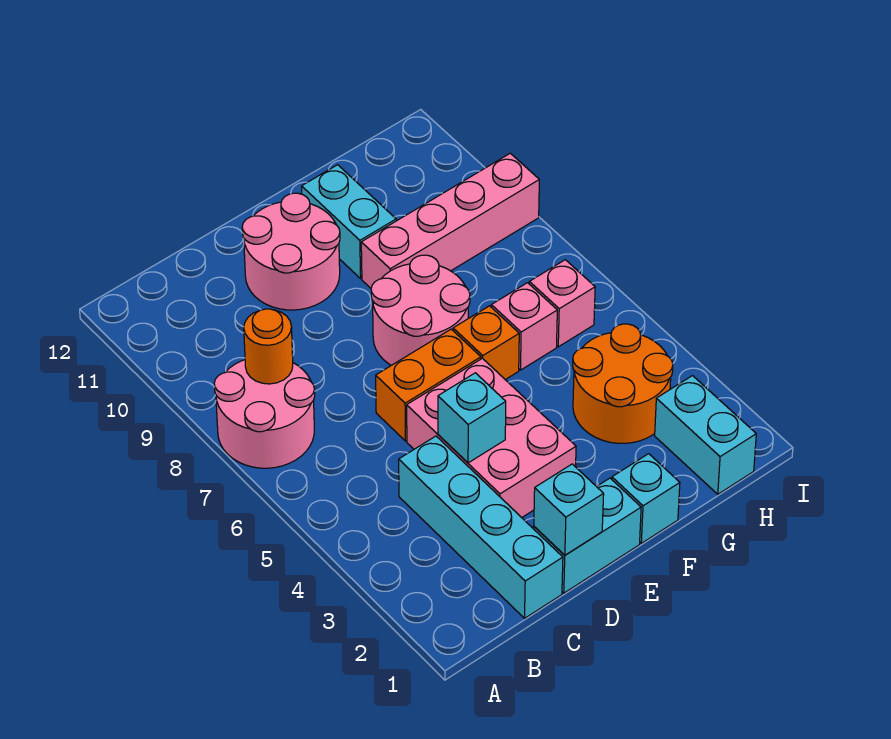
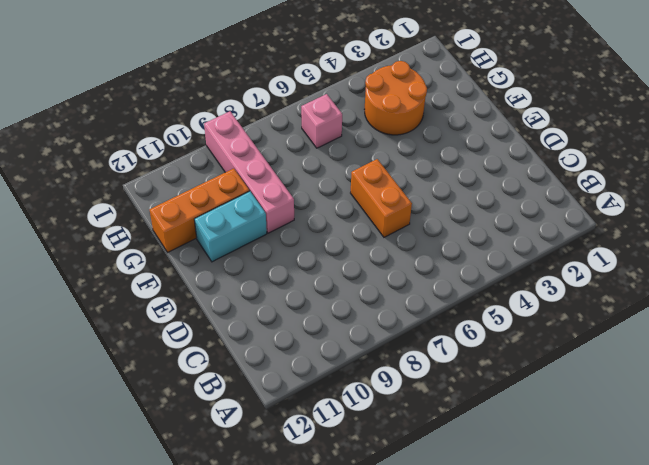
orange 1x3 brick [150,168,249,252] -> none
none -> pink 2x2 round brick [214,360,315,468]
none -> cyan 1x4 brick [399,436,563,618]
none -> cyan 1x2 brick [534,478,641,593]

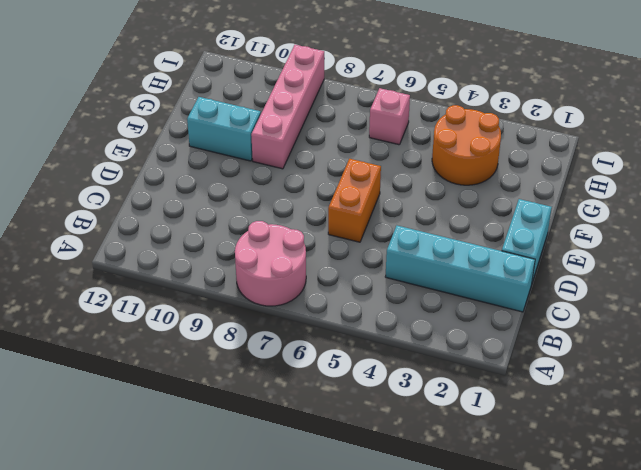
none -> pink 2x3 brick [407,358,576,518]
none -> pink 2x2 round brick [242,193,340,310]
none -> pink 2x2 round brick [371,255,470,365]

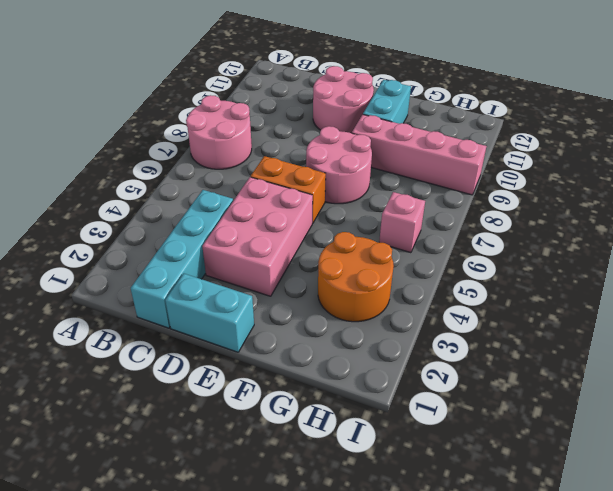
none -> cyan 1x1 brick [612,454,680,543]
none -> orange 1x1 brick [453,306,519,380]
none -> pink 1x1 brick [491,283,557,370]

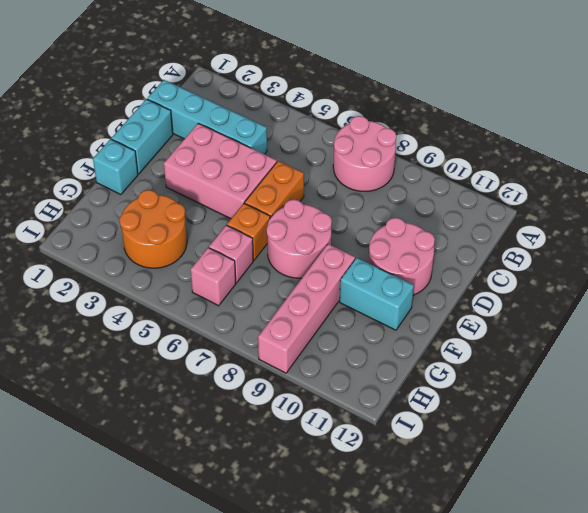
none -> cyan 1x2 brick [655,376,756,494]
none -> orange 1x1 round brick [244,309,293,384]
none -> cyan 1x1 brick [534,464,604,555]

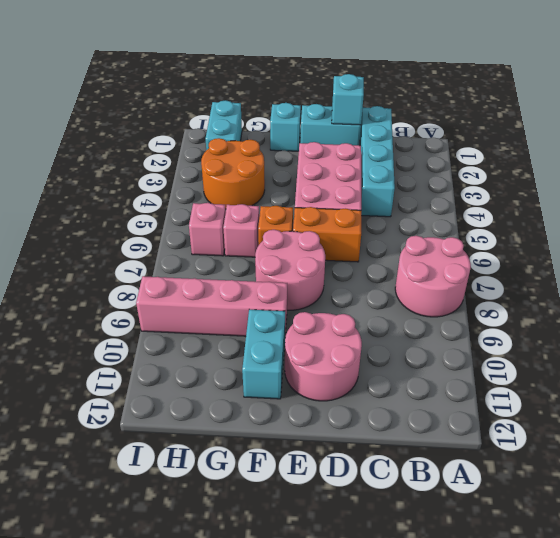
none -> orange 1x1 round brick [244,309,293,384]
none -> cyan 1x1 brick [438,373,506,463]

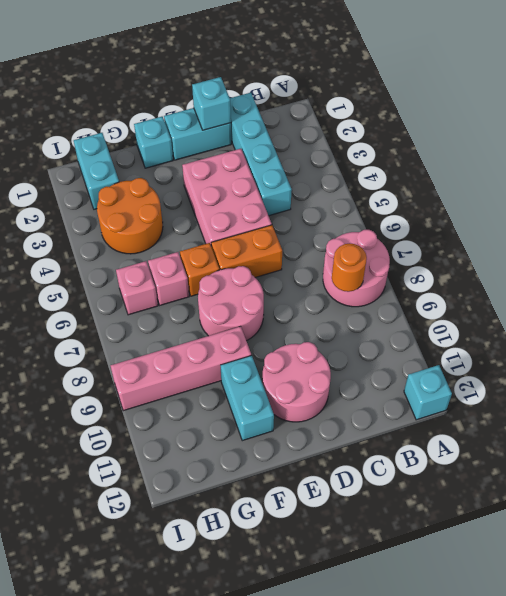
cyan 1x1 brick [404,365,452,420] -> cyan 1x1 brick moved to [438,373,506,463]

